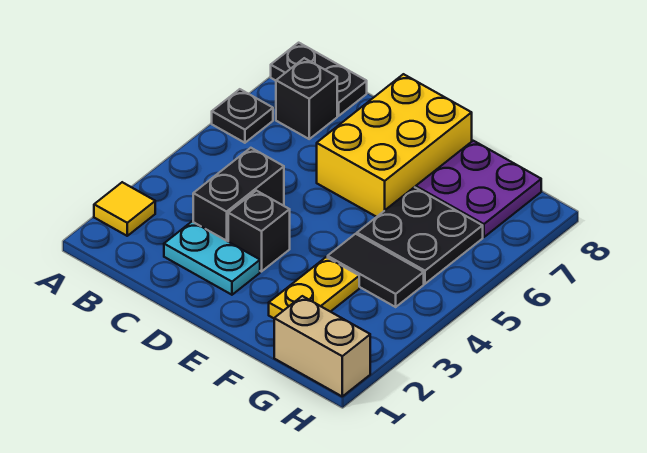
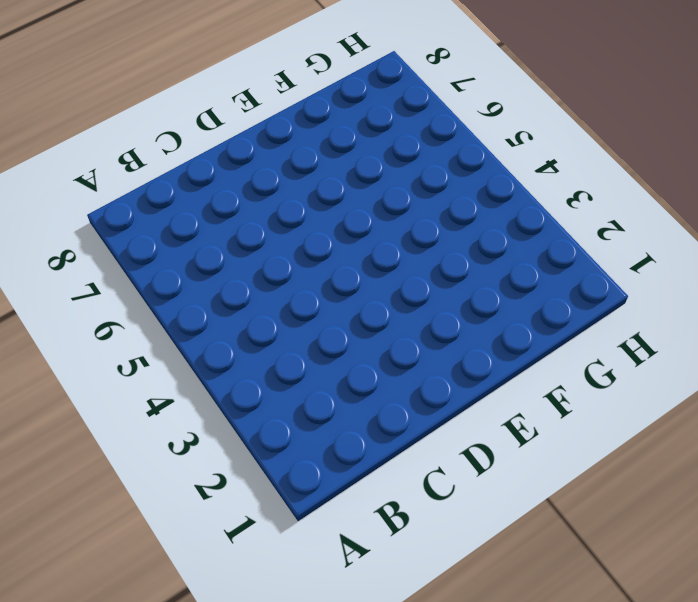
none -> yellow 1x1 tile [94,182,155,236]
none -> black 1x1 plate [212,89,273,143]
none -> black 1x2 plate [271,43,367,116]

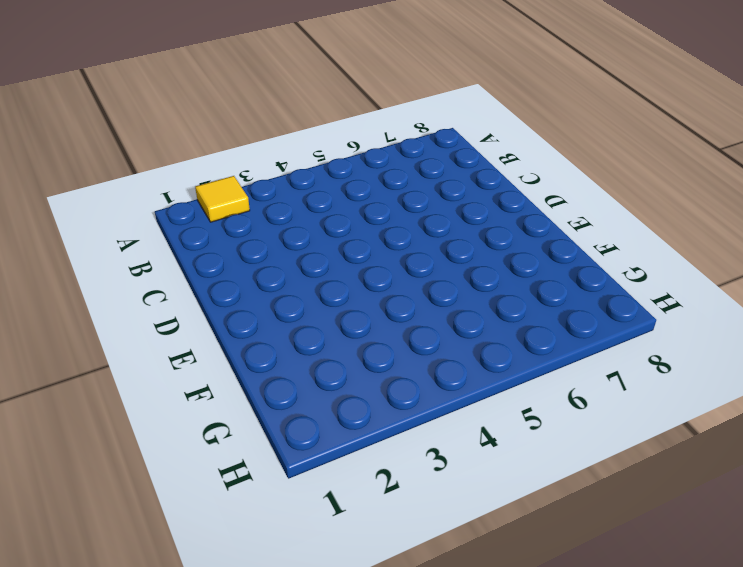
none -> black 1x1 plate [212,89,273,143]
none -> black 1x2 plate [271,43,367,116]
none -> black 1x1 brick [276,58,337,139]

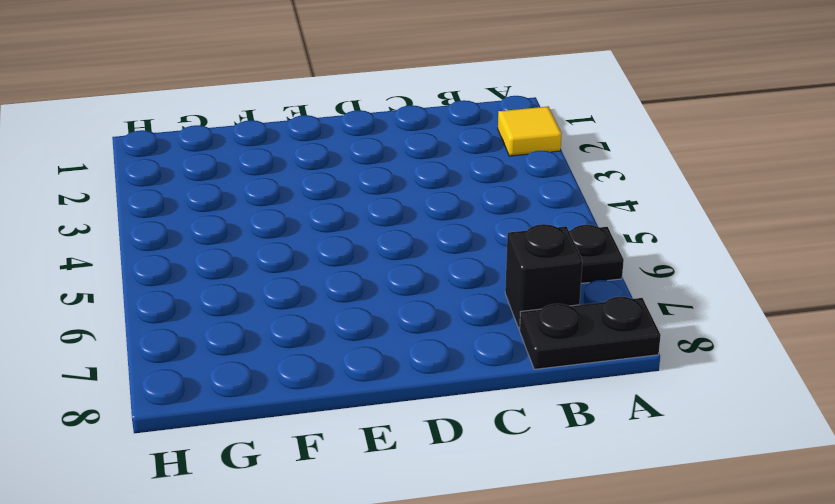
none -> cyan 1x2 plate [164,222,260,295]
none -> black 1x2 brick [193,148,284,241]
none -> black 1x1 brick [228,191,290,272]

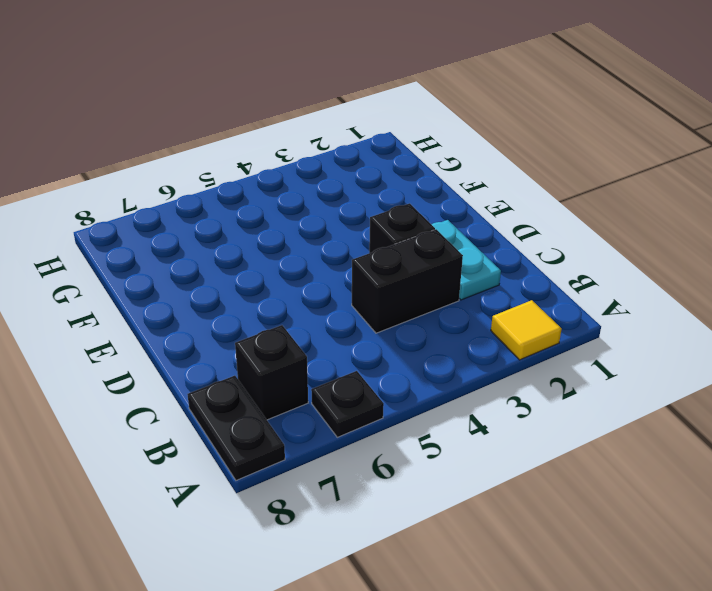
none -> yellow 2x3 brick [317,74,472,217]
none -> yellow 1x2 plate [269,257,359,318]
none -> black 1x2 tile [328,234,424,307]

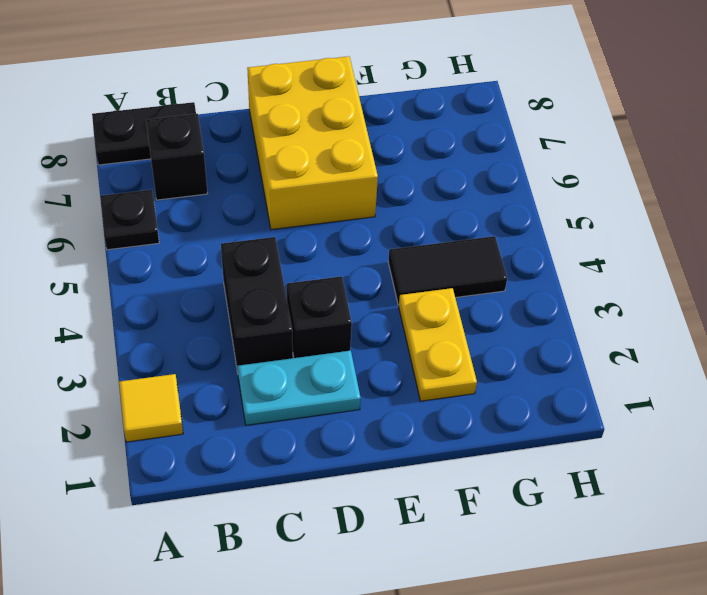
none -> black 2x2 plate [357,187,483,284]
none -> purple 2x2 plate [416,141,541,237]
none -> tan 1x2 brick [274,296,370,396]

